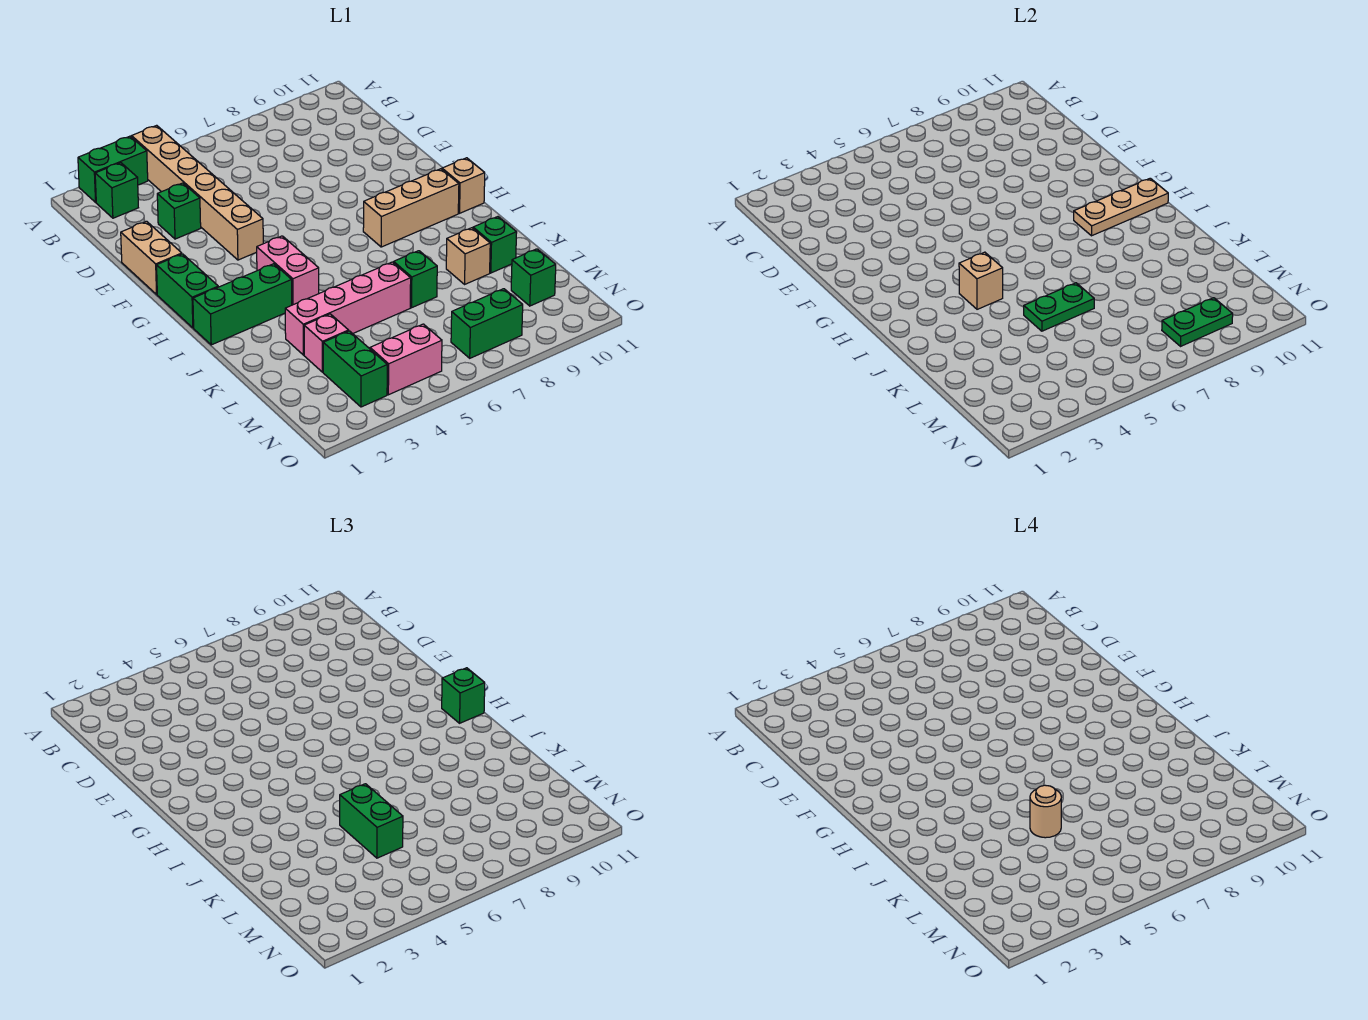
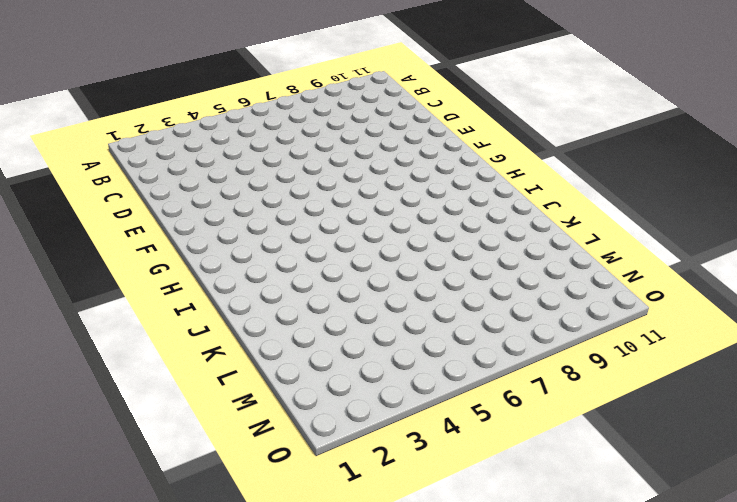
none -> green 1x2 brick [78,136,148,202]
none -> tan 1x6 brick [132,125,263,260]
none -> green 1x1 brick [95,163,138,218]

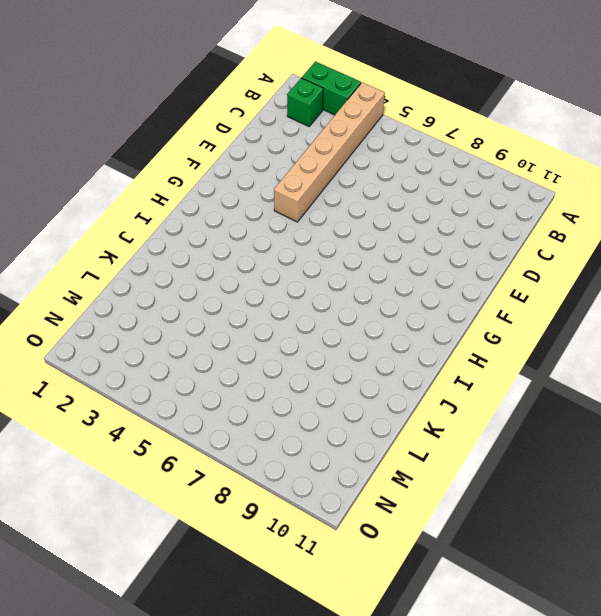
none -> green 1x1 brick [157,183,201,239]
none -> tan 1x2 brick [121,221,182,294]
none -> green 1x2 brick [157,254,218,328]

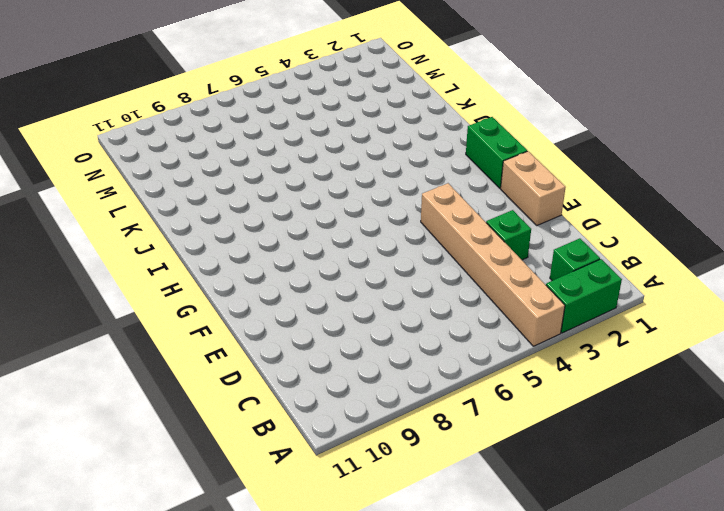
none -> pink 1x2 brick [257,236,319,305]
none -> tan 1x3 brick [363,169,459,247]
none -> tan 1x1 brick [442,158,485,213]

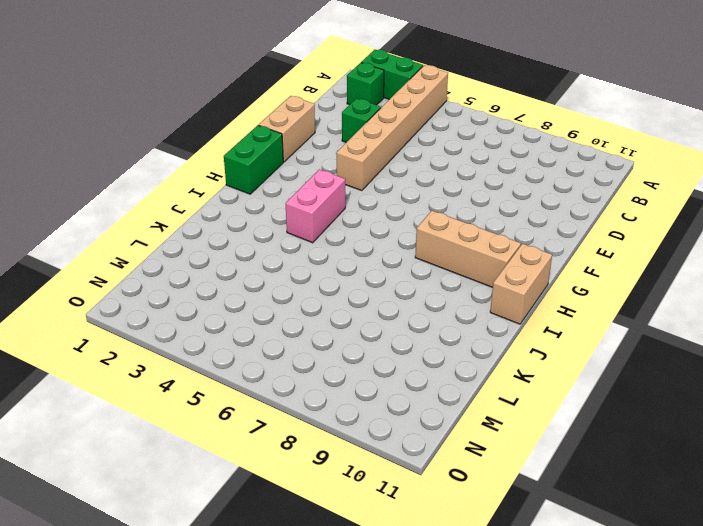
tan 1x2 brick [490,244,552,324] -> tan 1x1 brick [442,158,485,213]
none -> green 1x3 brick [193,264,292,345]
none -> pink 1x4 brick [285,262,411,355]
none -> green 1x1 brick [394,251,437,308]

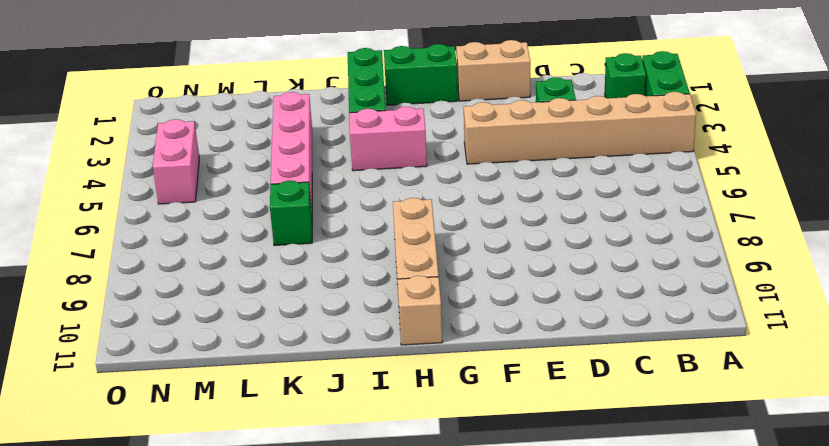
none -> tan 1x1 brick [446,228,490,284]
none -> green 1x1 brick [473,217,517,273]
none -> pink 1x1 brick [304,314,349,372]

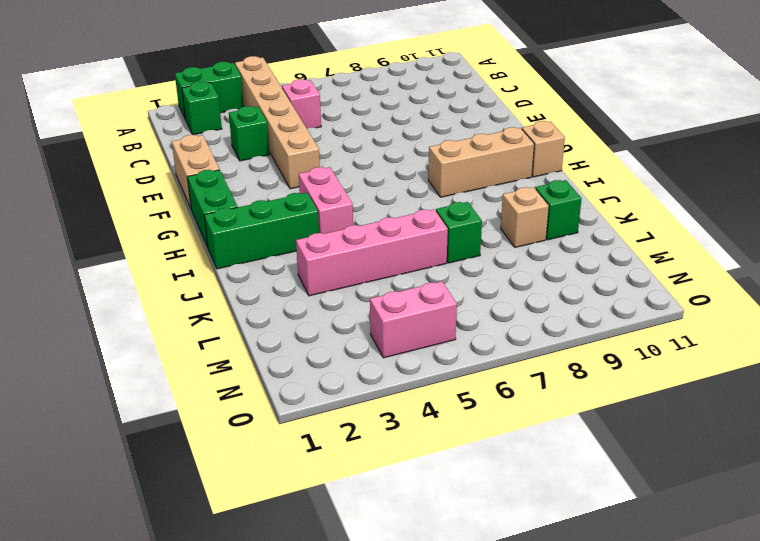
pink 1x1 brick [282,79,321,128] -> pink 1x1 brick moved to [304,314,349,372]
none -> green 1x2 brick [323,331,387,407]
none -> green 1x1 brick [511,249,556,306]
none -> green 1x2 brick [451,289,523,358]

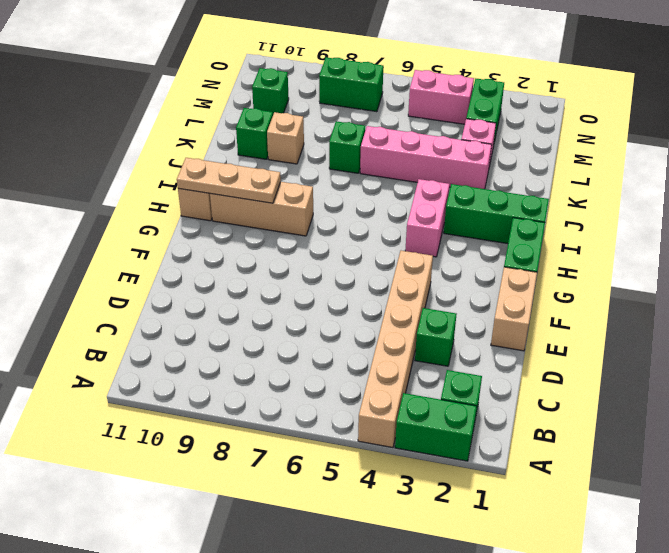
none -> tan 1x1 brick [959,252,1003,309]
none -> green 1x2 plate [1024,283,1094,331]
none -> green 1x2 plate [1162,298,1233,346]

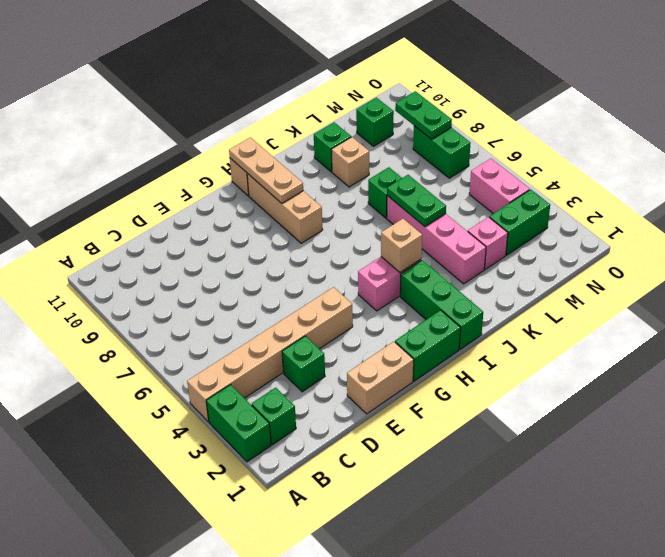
none -> green 1x1 brick [442,668,485,723]
none -> green 1x2 brick [340,784,403,858]
none -> tan 1x1 round brick [1030,785,1061,838]

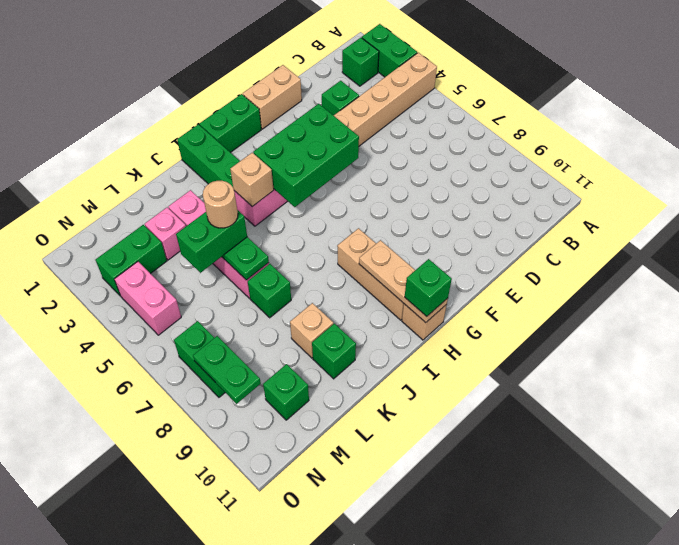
green 2x3 brick [253,104,359,207] -> none

